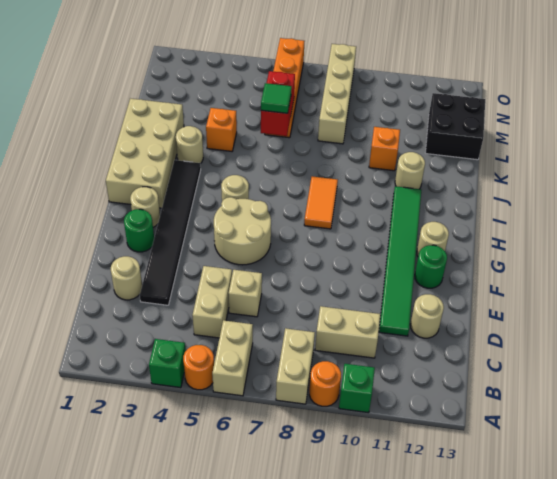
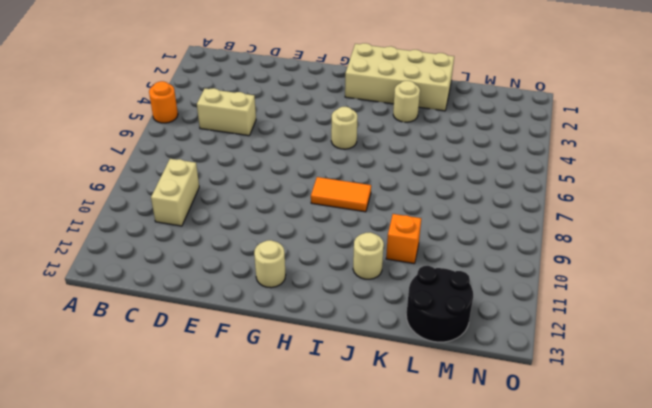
black 2x2 round brick [406,266,473,342] -> black 2x2 brick [426,93,485,160]
none -> green 1x1 brick [149,339,186,388]
none -> tan 1x2 brick [212,320,253,396]
none -> tan 1x2 brick [276,328,315,404]
none -> orange 1x1 round brick [309,361,341,406]

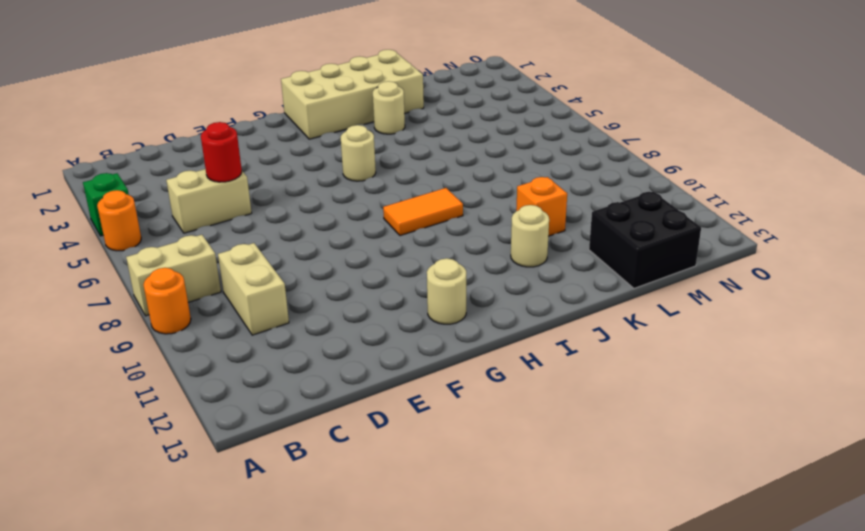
red 1x1 round brick [201,122,242,182] -> none
none -> tan 1x2 brick [212,320,253,396]
none -> green 1x1 brick [339,364,375,413]
none -> tan 1x1 round brick [111,256,142,300]
none -> black 1x6 tile [140,160,201,305]

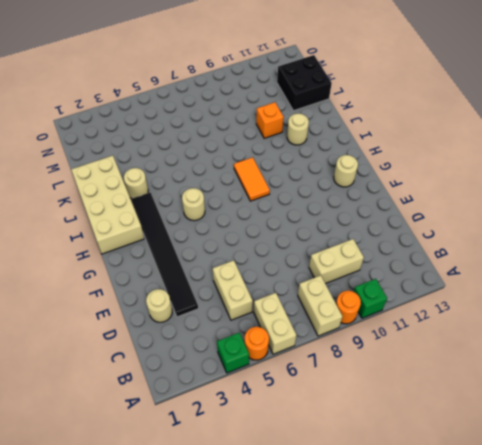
none -> tan 1x1 brick [229,270,262,317]
none -> green 1x6 tile [379,186,421,336]
none -> tan 1x1 round brick [410,294,444,338]
none -> green 1x1 round brick [124,209,154,252]

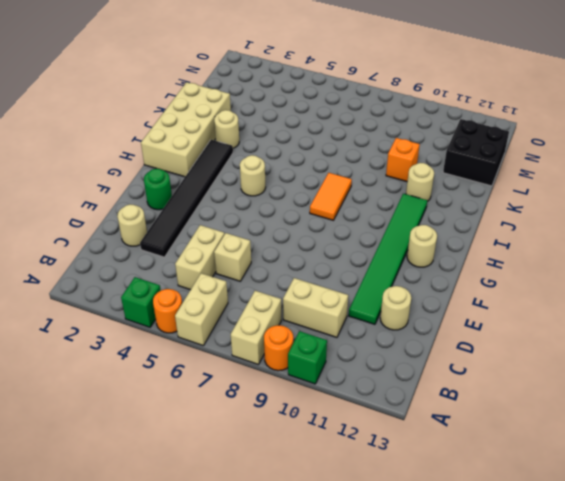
none -> tan 2x2 round brick [214,197,271,265]
none -> green 1x1 round brick [415,245,447,288]
none -> tan 1x1 round brick [130,187,160,227]
none -> orange 1x1 brick [206,108,237,151]

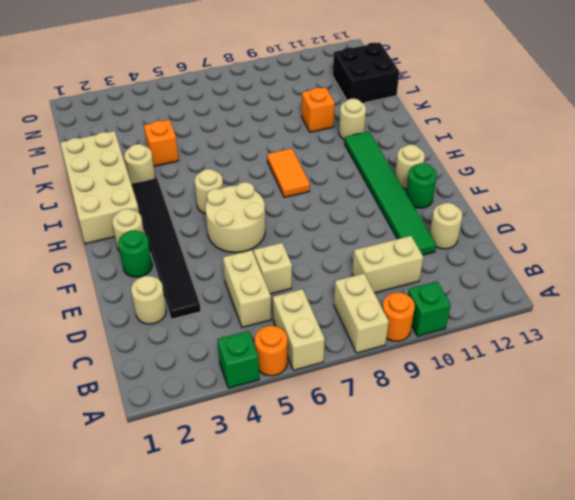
none -> orange 1x4 brick [265,38,304,138]
none -> tan 1x4 brick [318,44,356,144]
none -> red 1x2 brick [261,71,295,136]
none -> green 1x1 tile [261,83,292,113]

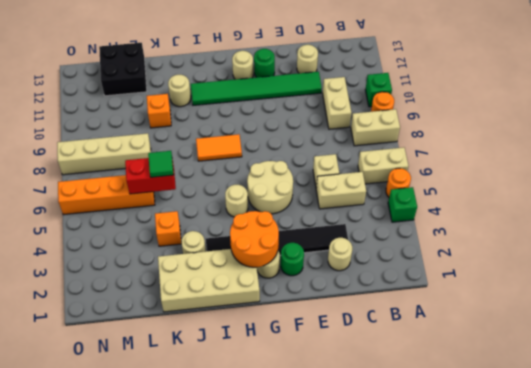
orange 2x2 round brick [230,211,279,267] -> none

